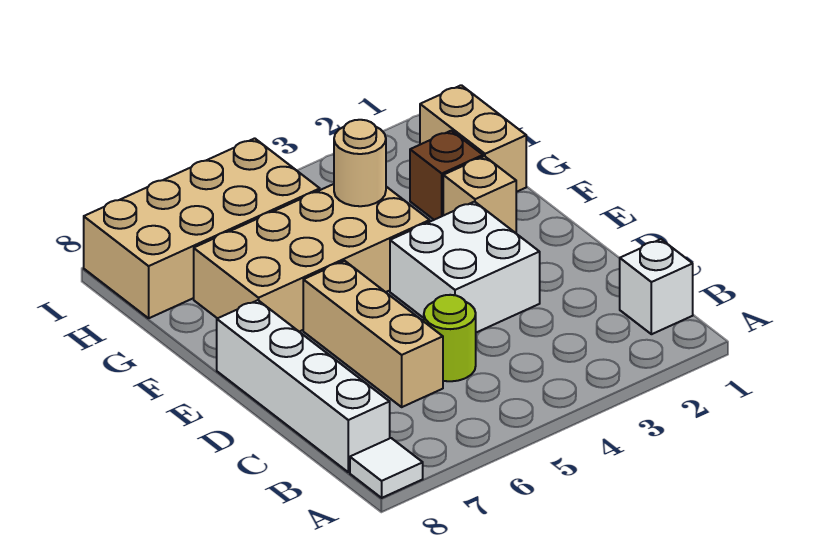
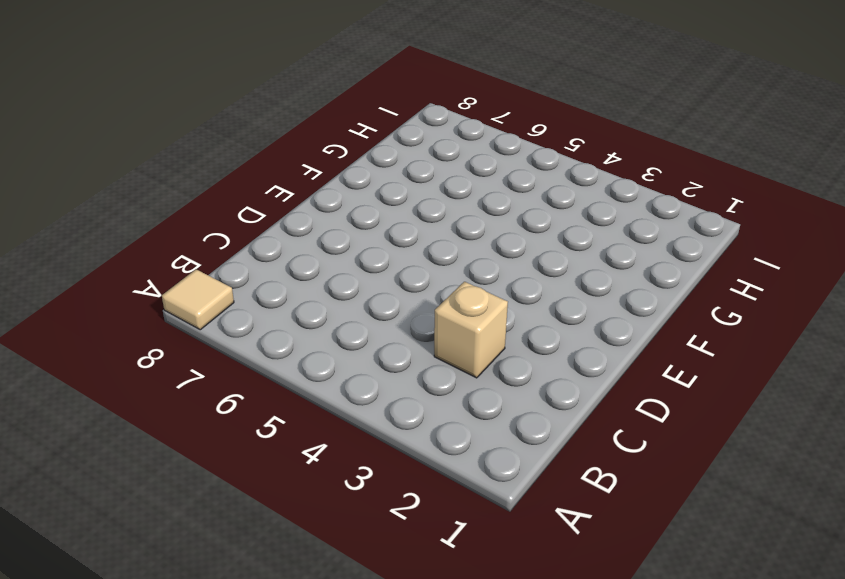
tan 1x1 tile [162,269,234,330] -> white 1x1 tile [350,438,423,498]
tan 1x1 brick [434,282,508,378] -> tan 1x1 brick moved to [443,156,516,233]
none -> white 1x1 brick [620,239,693,334]
none -> white 1x4 brick [217,300,390,472]
none -> lime 1x1 round brick [424,295,476,381]

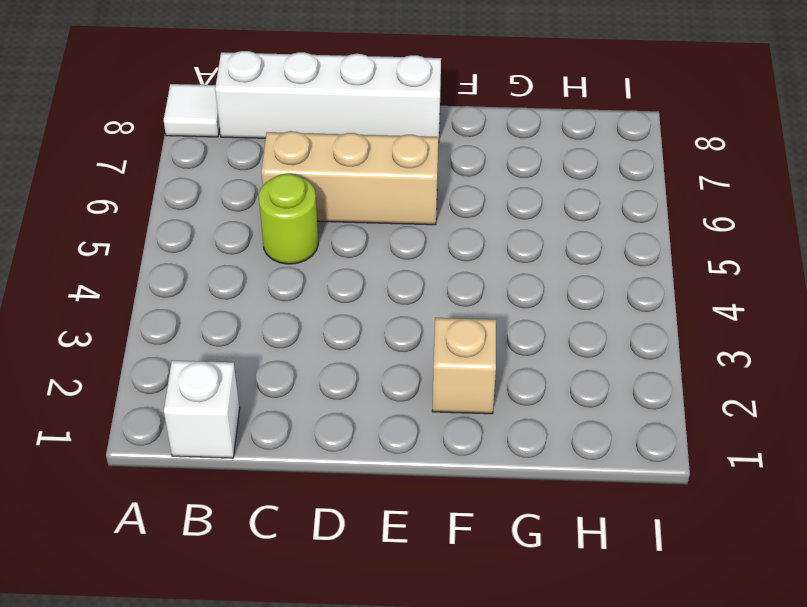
none -> white 2x2 brick [390,202,540,333]
none -> tan 2x4 brick [194,184,430,331]
none -> tan 1x2 brick [420,85,526,192]

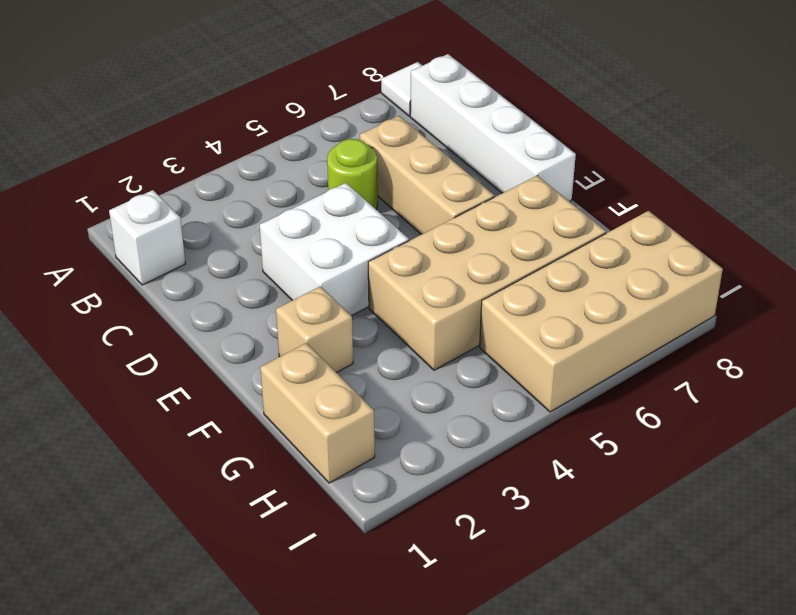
none -> brown 1x1 brick [410,131,483,220]
none -> tan 1x1 round brick [334,120,386,206]

